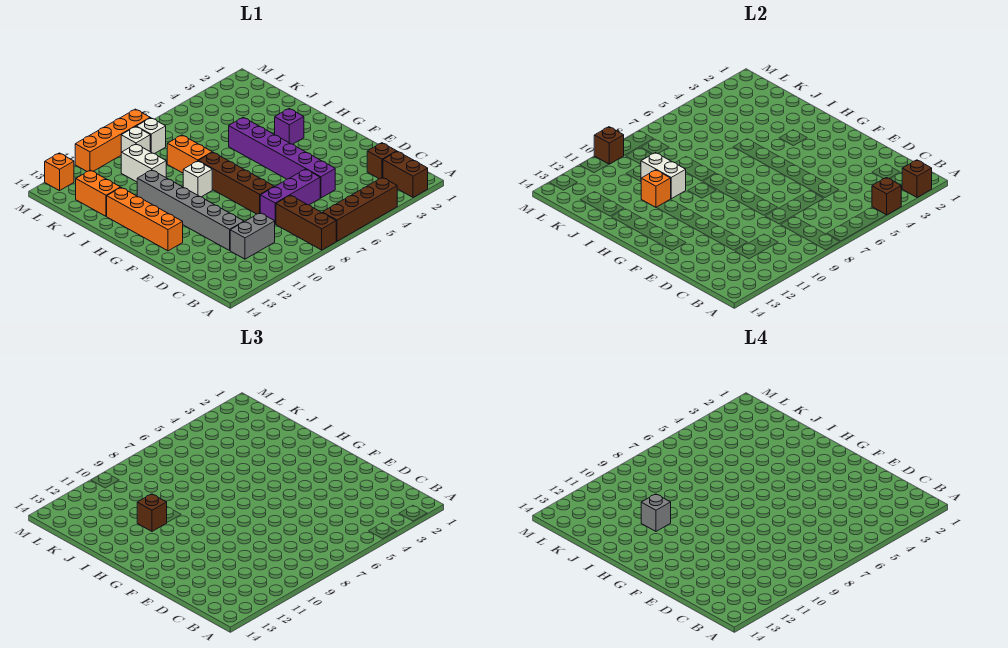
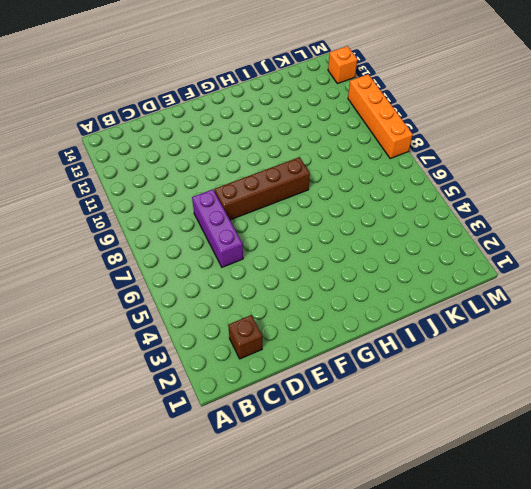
none -> brown 1x2 brick [383,151,428,197]
none -> brown 1x4 brick [322,178,397,241]
none -> brown 1x3 brick [276,195,336,250]

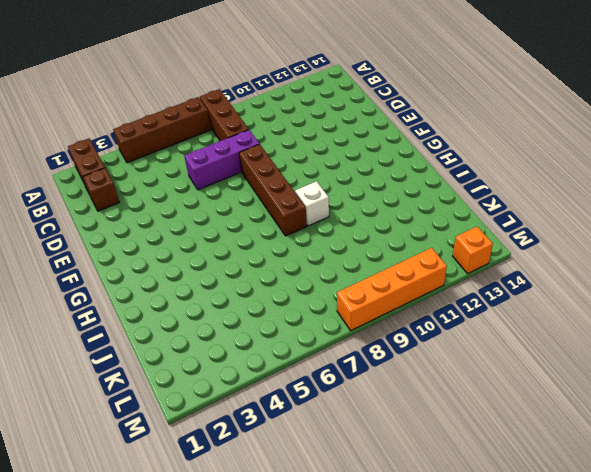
none -> grey 1x2 brick [230,213,275,259]
none -> purple 1x6 brick [229,117,335,198]
none -> grey 1x6 brick [137,170,244,250]

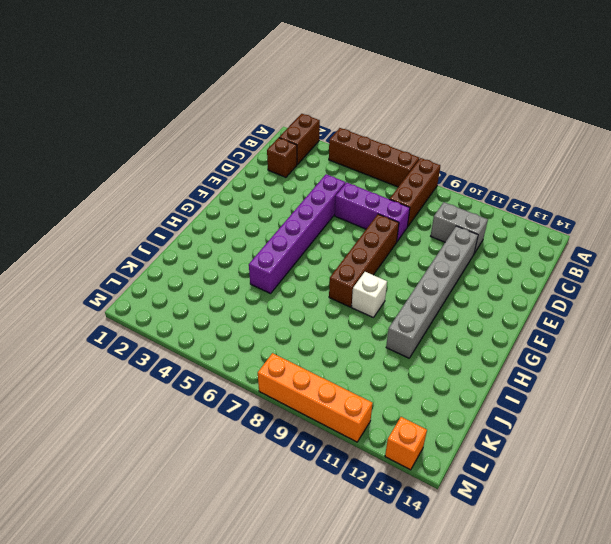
none -> orange 1x4 brick [107,187,183,251]
none -> purple 1x1 brick [275,109,304,144]
none -> orange 1x2 brick [167,135,212,173]

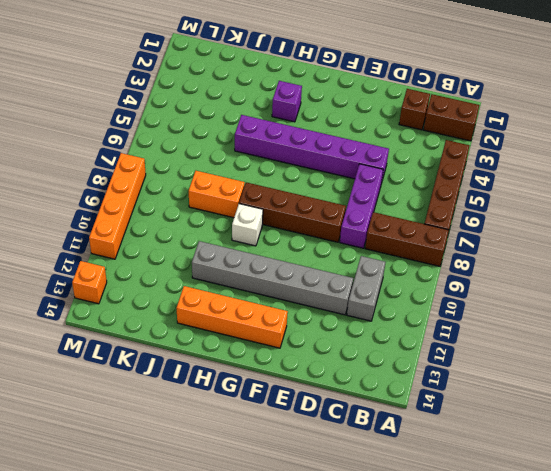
none -> white 1x2 brick [121,144,166,182]
none -> orange 1x2 brick [76,170,121,216]
none -> white 1x1 brick [136,118,166,154]

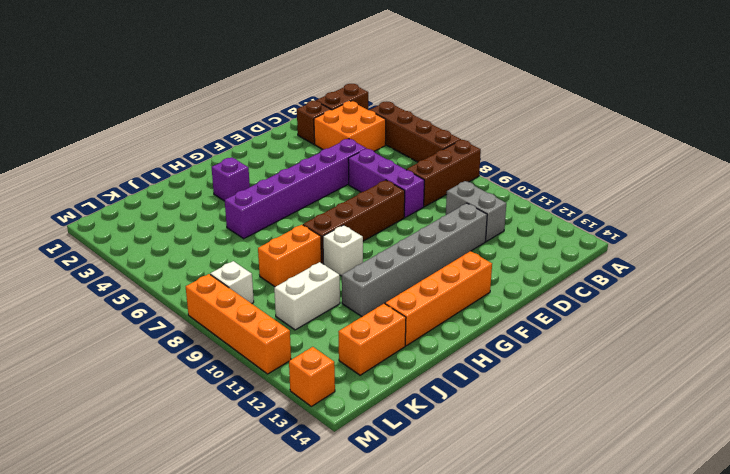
orange 2x2 brick [314,101,386,151] -> none
none -> white 1x1 brick [121,127,150,152]
none -> brown 1x1 brick [902,160,932,197]
none -> brown 1x1 brick [872,178,901,215]

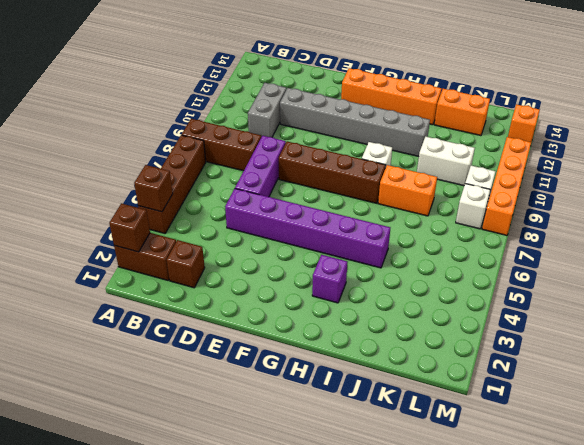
none -> white 1x2 brick [641,153,686,199]
none -> orange 1x1 brick [641,170,671,208]
none -> brown 1x1 brick [594,127,624,164]

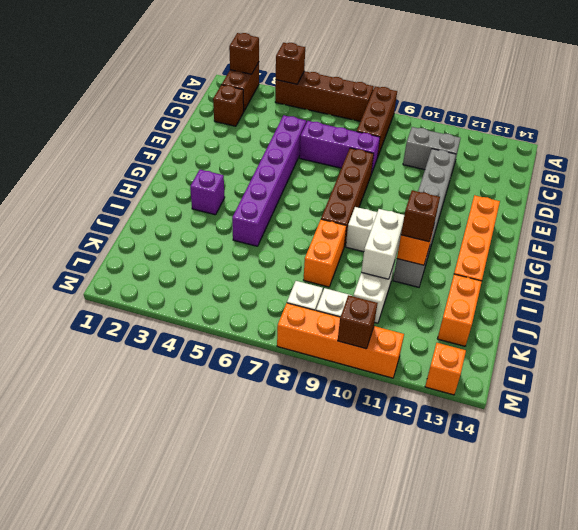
none -> grey 1x1 brick [641,494,671,531]

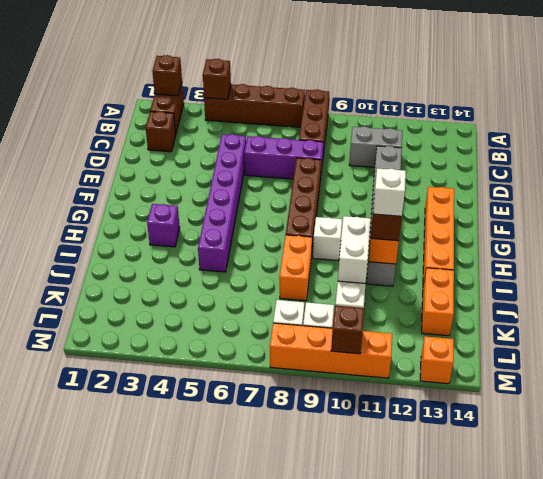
white 1x1 brick [373,168,406,217] -> grey 1x1 brick [641,494,671,531]

